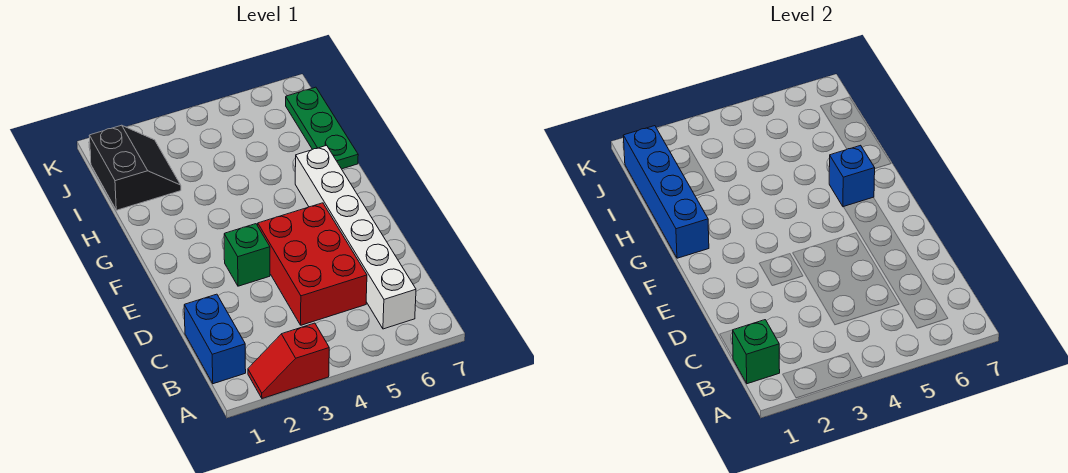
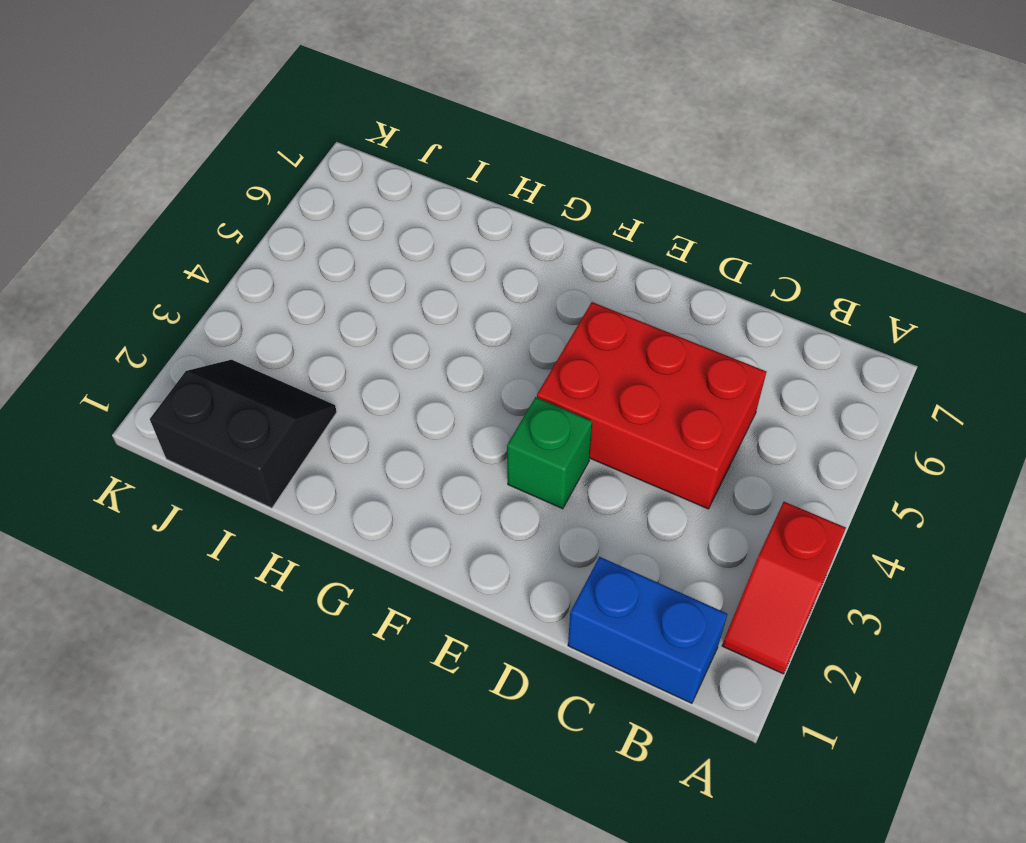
none -> white 1x6 brick [295,145,416,329]
none -> green 1x3 plate [286,87,358,169]

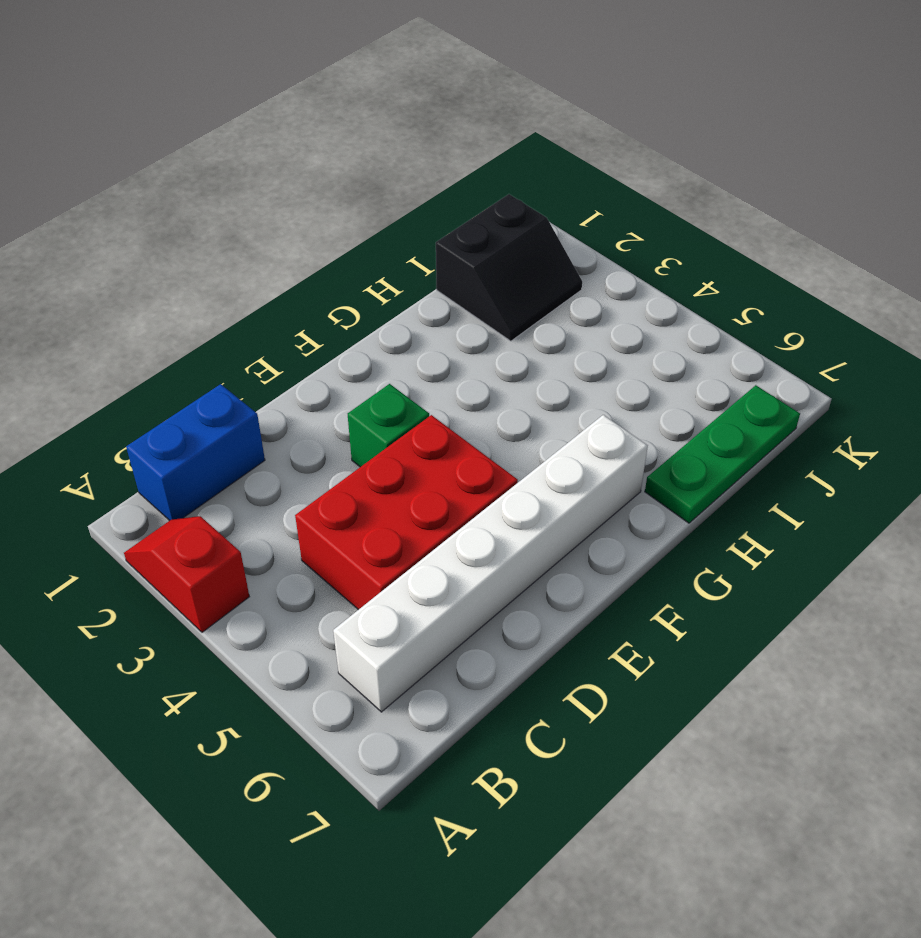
none -> green 1x1 brick [733,320,780,384]
none -> blue 1x4 brick [623,126,709,258]

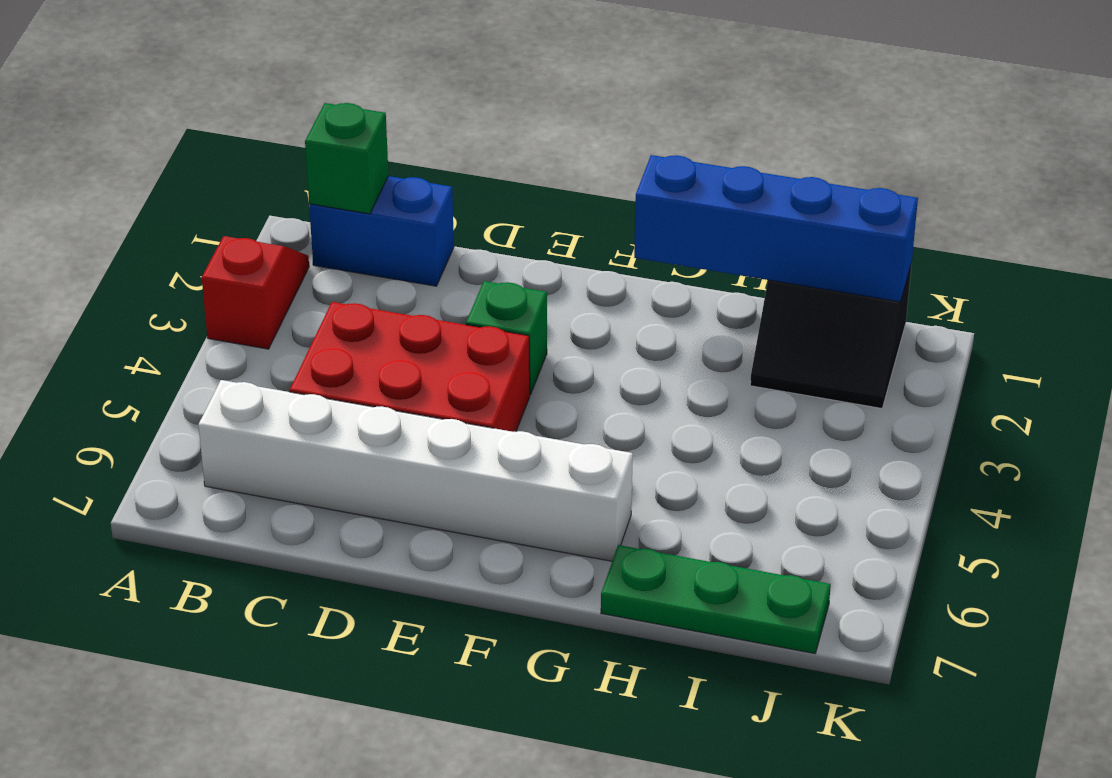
none -> blue 1x1 brick [829,145,875,207]

